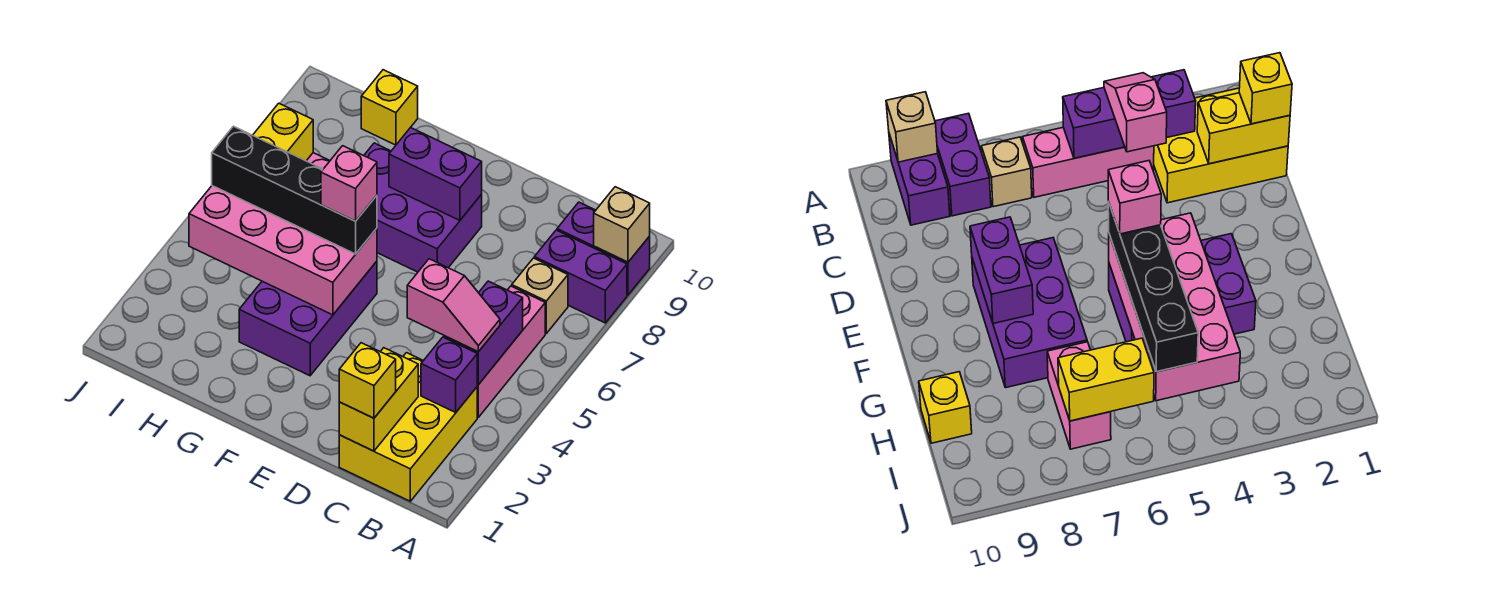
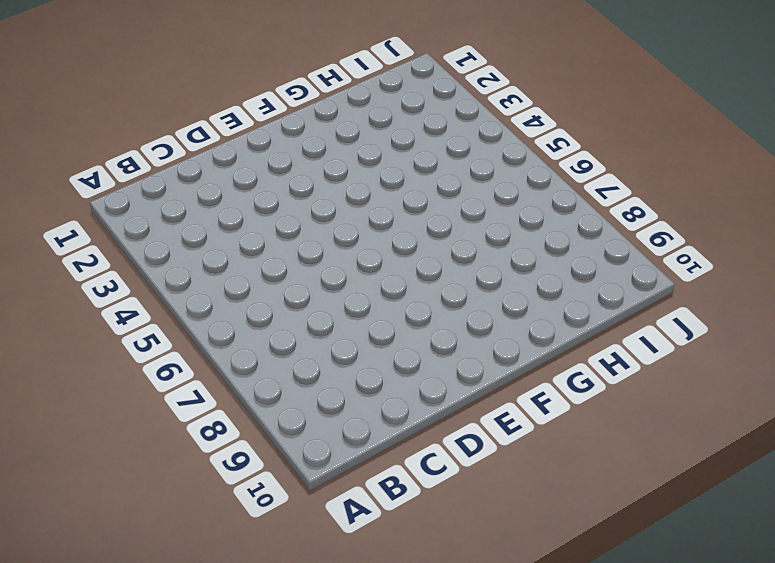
none -> purple 1x2 brick [534,230,627,323]
none -> purple 1x2 brick [557,202,650,295]
none -> yellow 2x3 brick [339,353,477,501]

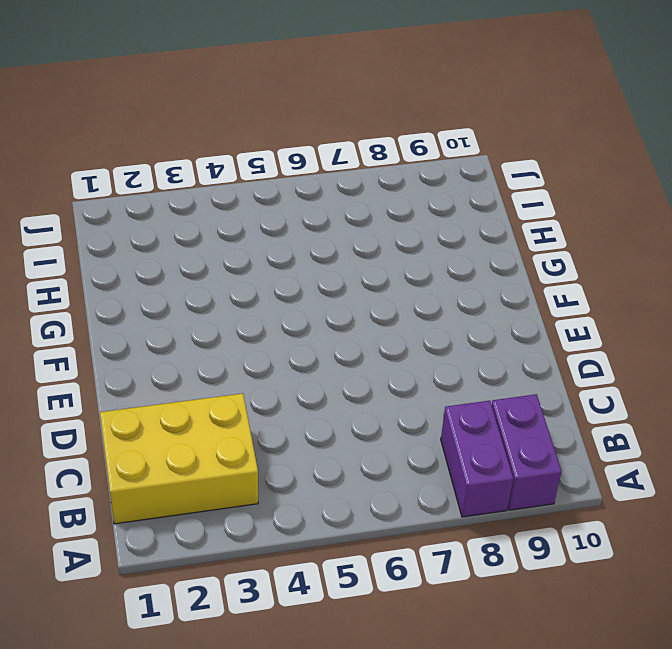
none -> pink 1x3 brick [477,286,545,417]
none -> tan 1x1 brick [512,258,568,333]
none -> purple 2x3 brick [364,143,482,272]

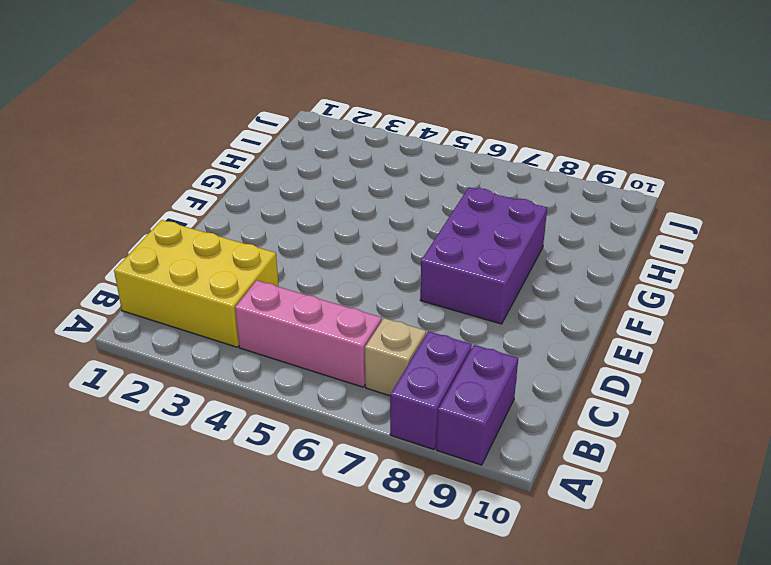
none -> purple 2x3 brick [239,261,377,376]
none -> pink 1x2 brick [1047,342,1111,449]
none -> yellow 1x1 brick [361,70,418,145]

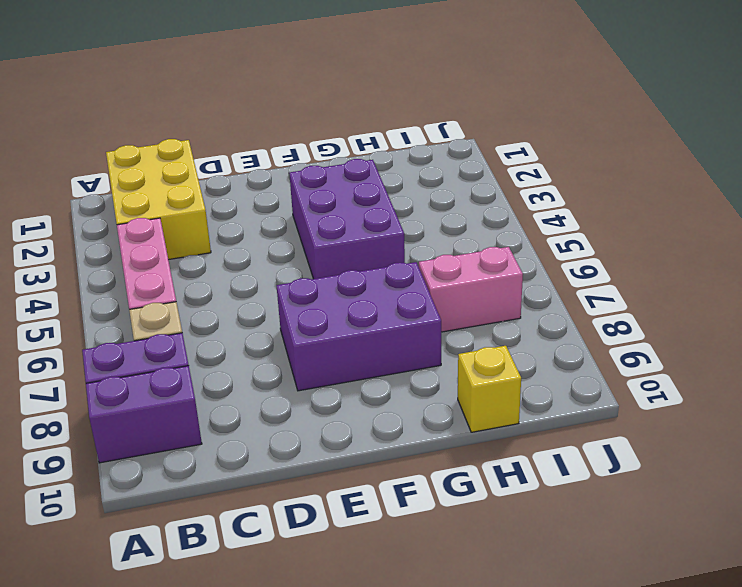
none -> tan 1x1 brick [594,187,650,262]
none -> purple 1x1 brick [421,337,478,412]
none -> purple 1x2 brick [444,281,523,385]

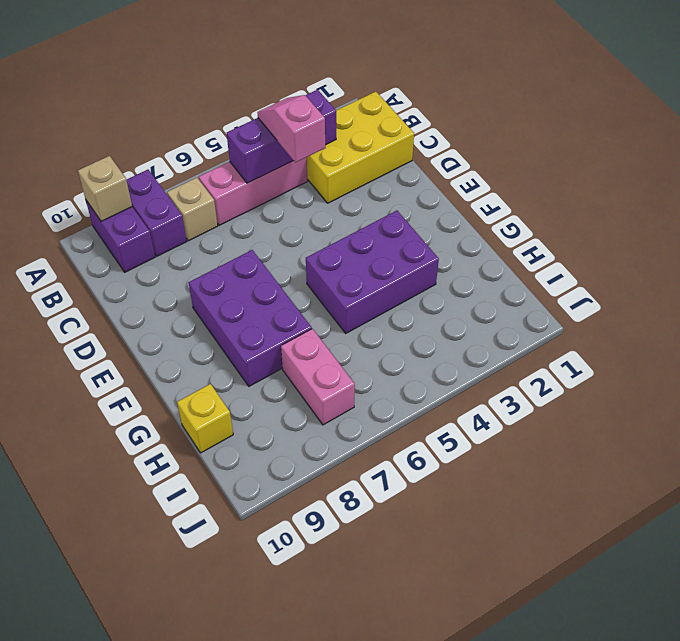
none -> yellow 1x2 brick [339,348,418,451]
none -> purple 1x2 brick [389,127,482,220]
none -> pink 2x4 brick [189,186,377,315]

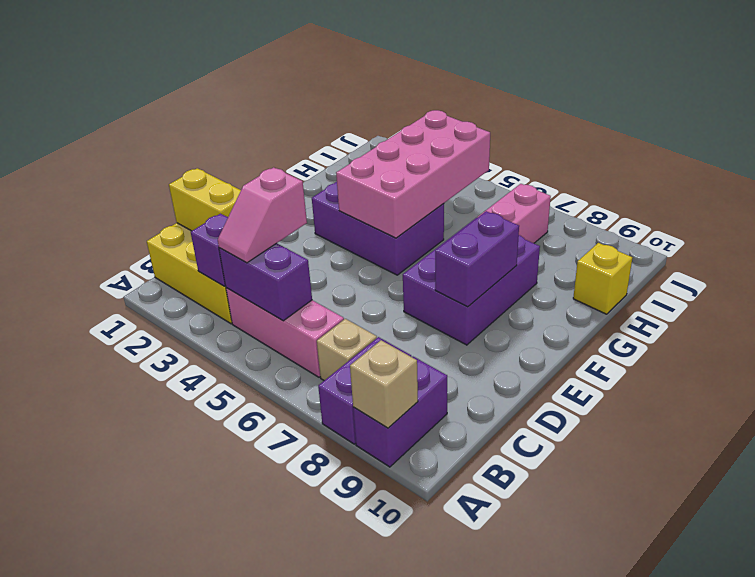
none -> yellow 1x2 brick [253,103,313,161]
none -> yellow 1x1 brick [339,343,396,418]
none -> black 1x4 brick [212,126,377,254]

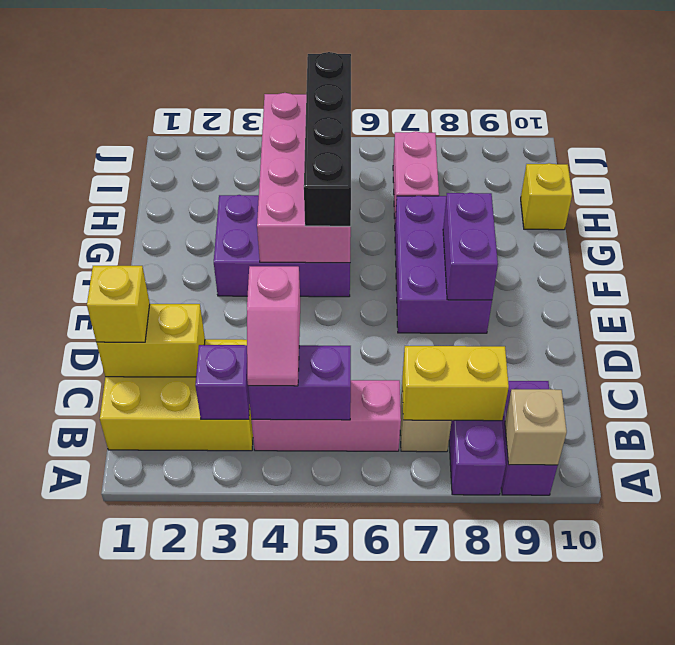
yellow 1x2 brick [402,346,509,421] -> yellow 1x2 brick moved to [253,103,313,161]
none -> pink 1x1 brick [321,146,377,221]

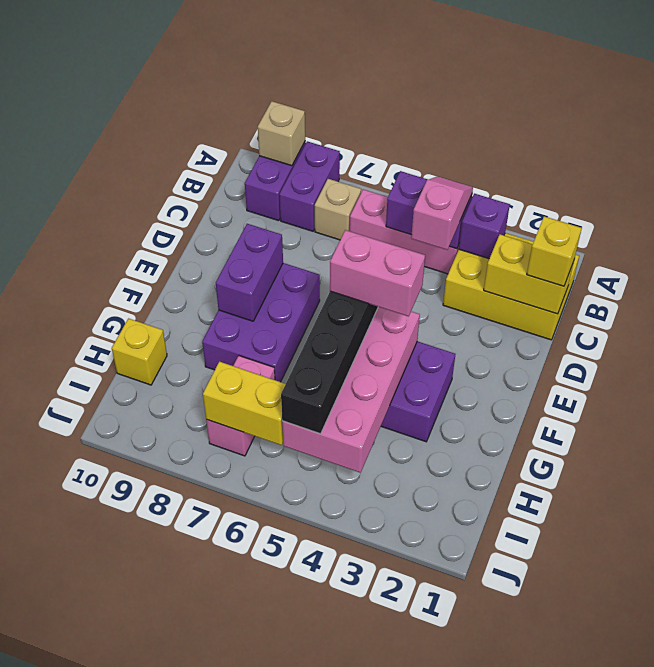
pink 1x2 brick [330,230,425,316] -> pink 1x1 brick [321,146,377,221]

